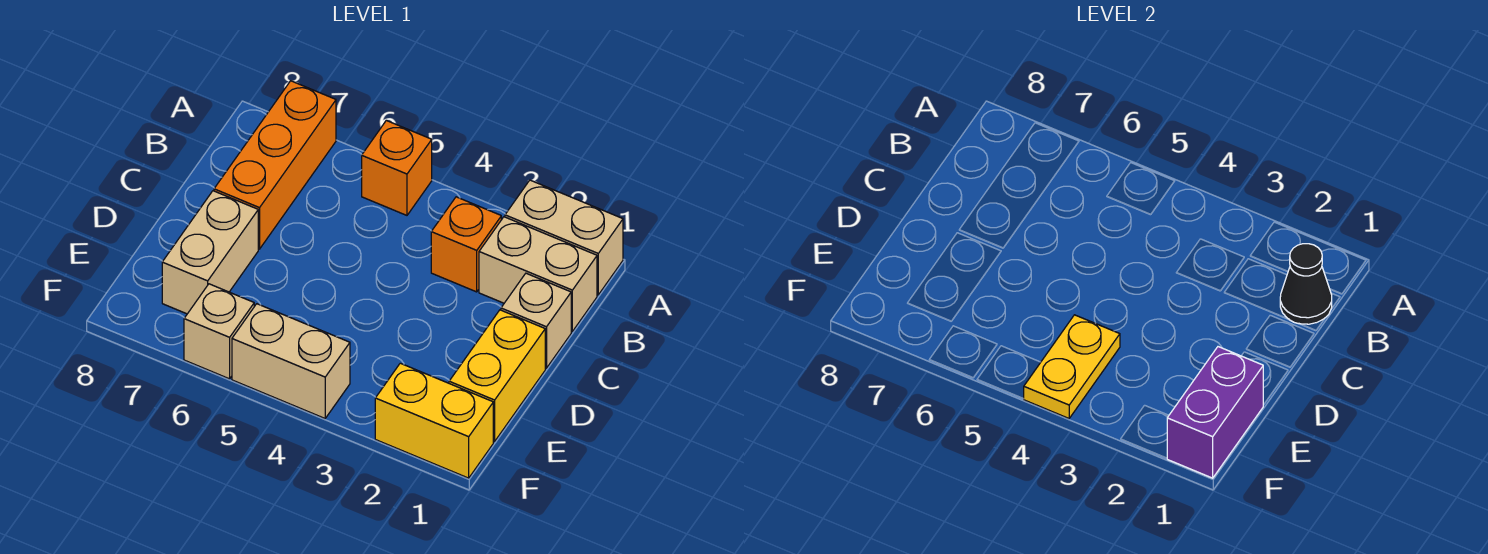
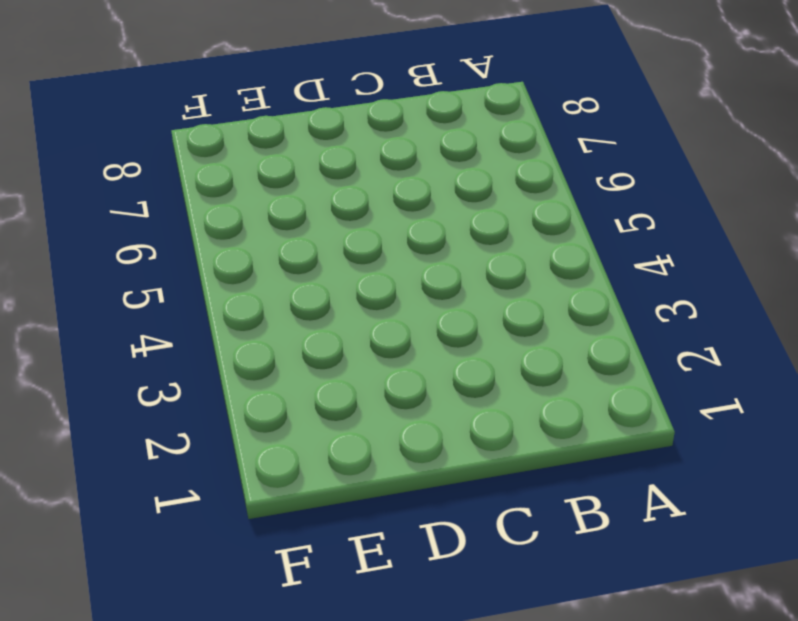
none -> tan 1x2 brick [505,180,623,295]
none -> orange 1x1 brick [362,120,432,215]
none -> orange 1x3 brick [214,81,336,249]

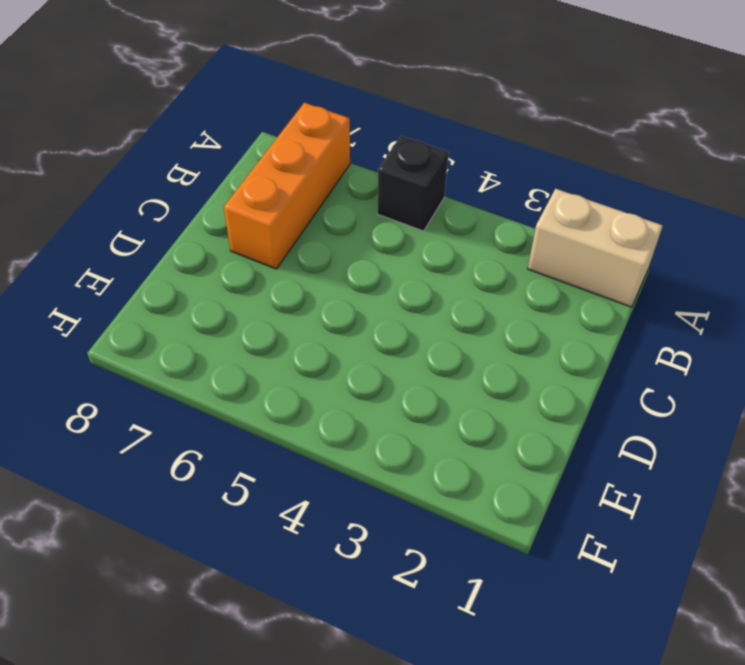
black 1x1 brick [377,136,448,231] -> orange 1x1 brick [362,120,432,215]
none -> tan 1x2 brick [479,217,597,331]
none -> orange 1x1 brick [431,197,501,292]
none -> tan 1x1 brick [501,273,571,368]

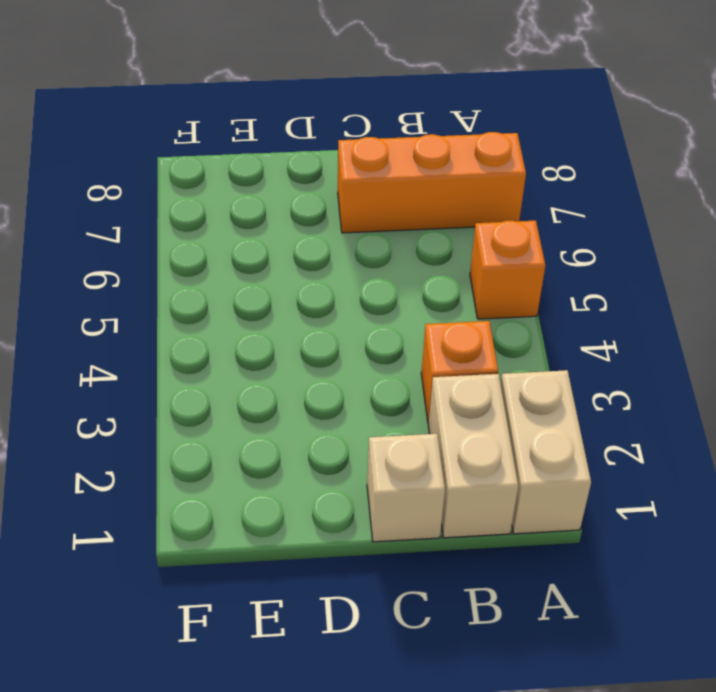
none -> yellow 1x2 brick [449,310,545,441]
none -> tan 1x2 brick [162,191,258,314]
none -> yellow 1x2 brick [375,363,493,478]

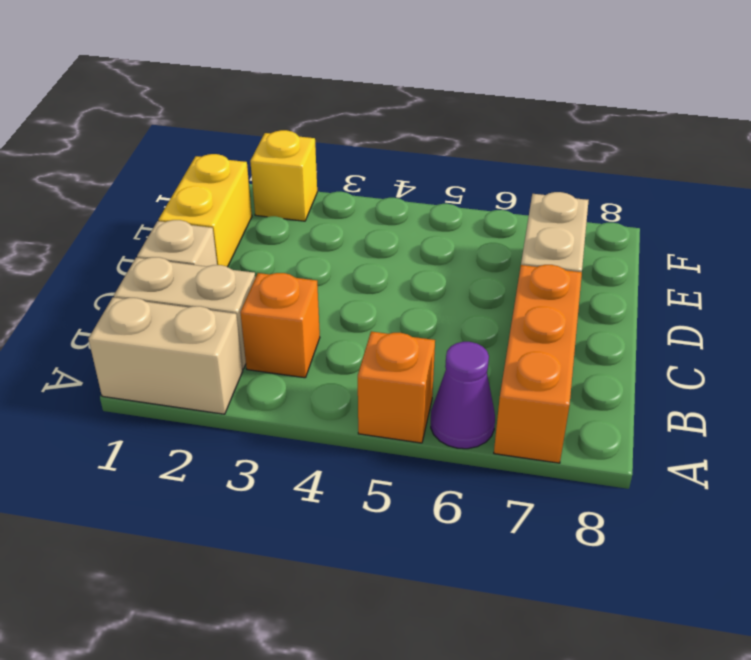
purple 1x1 cone [431,342,495,449] -> none
yellow 1x1 brick [250,130,317,221] -> yellow 1x2 brick [375,363,493,478]
none -> tan 1x2 brick [232,304,350,418]
none -> tan 1x1 brick [184,284,254,379]
none -> black 1x1 cone [1280,244,1332,324]

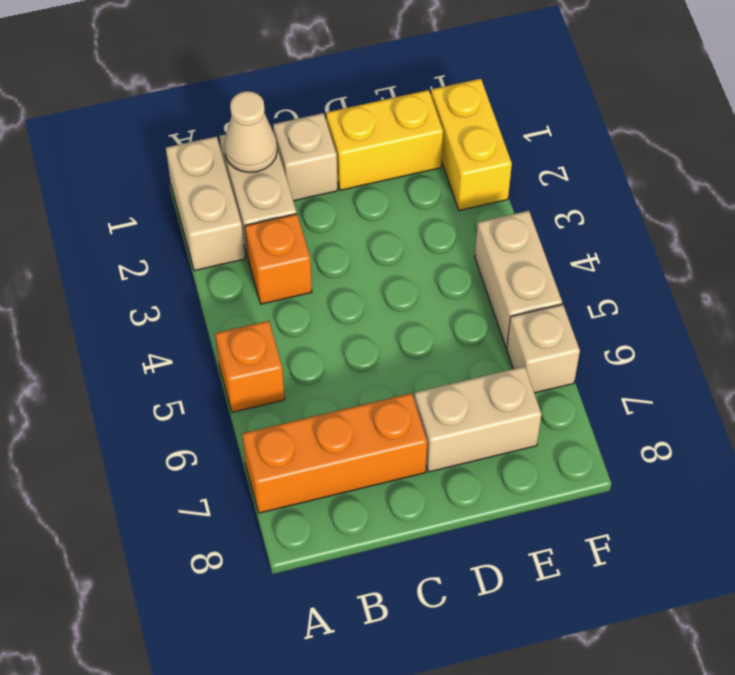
tan 1x1 cone [224,91,277,173] -> black 1x1 cone [1280,244,1332,324]
none -> purple 1x2 brick [1167,347,1263,478]
none -> yellow 1x2 plate [1024,315,1120,418]

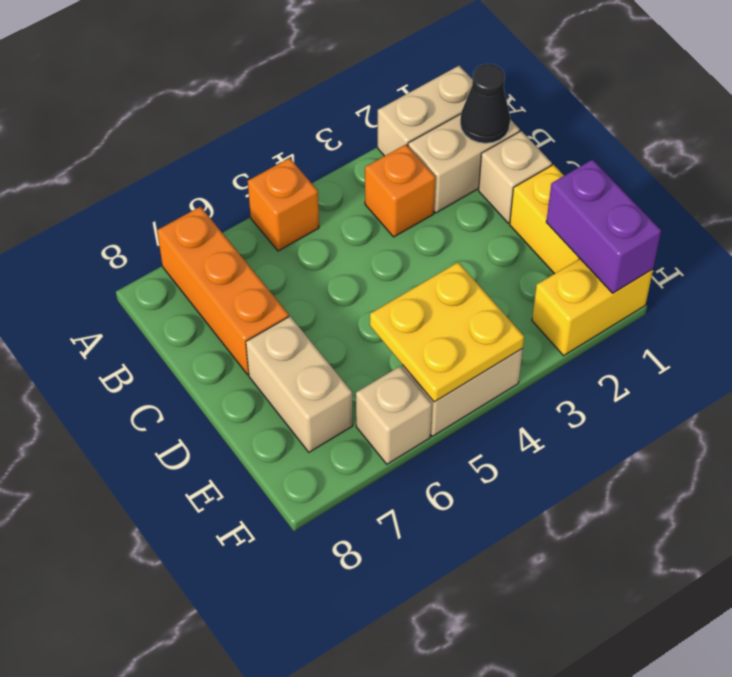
yellow 2x2 plate [370,262,524,402] -> yellow 1x2 plate [1024,315,1120,418]

